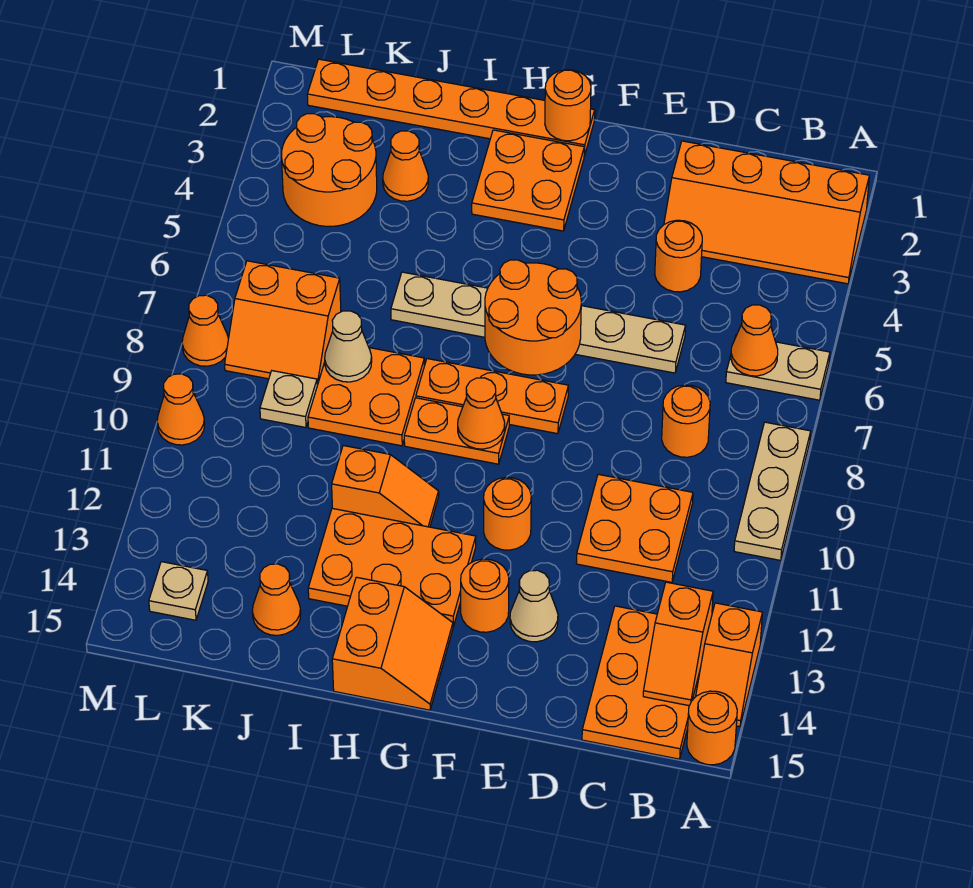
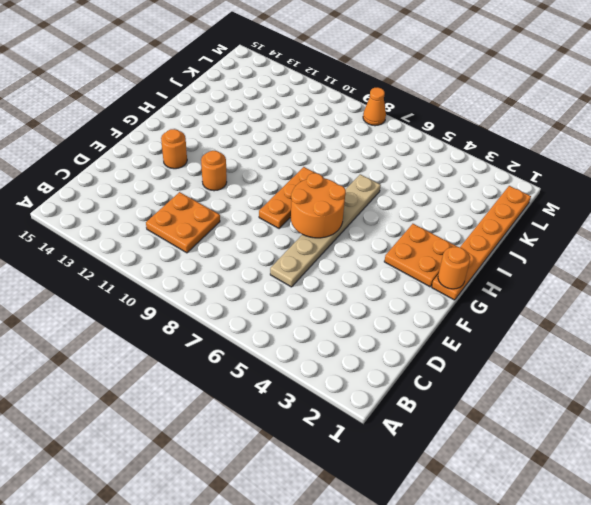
none -> orange 2x4 slope [664,141,869,284]
none -> tan 1x2 plate [726,335,830,400]
none -> tan 1x3 plate [734,422,811,560]
none -> orange 1x2 slope [696,603,762,726]

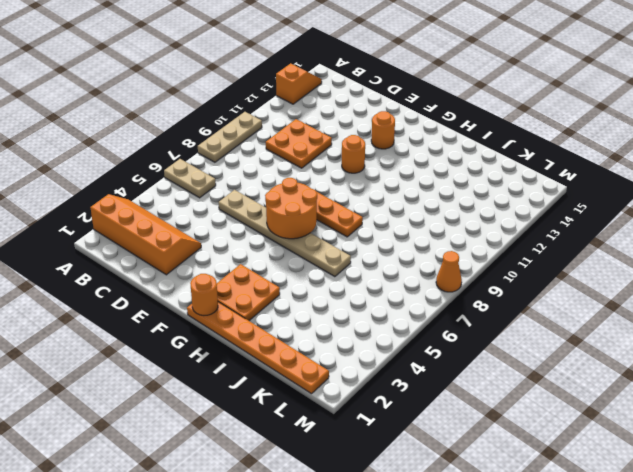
none -> orange 1x1 round brick [687,691,737,765]
none -> orange 2x3 plate [582,606,700,759]
none -> orange 1x1 round brick [662,385,710,457]
none -> orange 1x1 round brick [655,220,702,292]

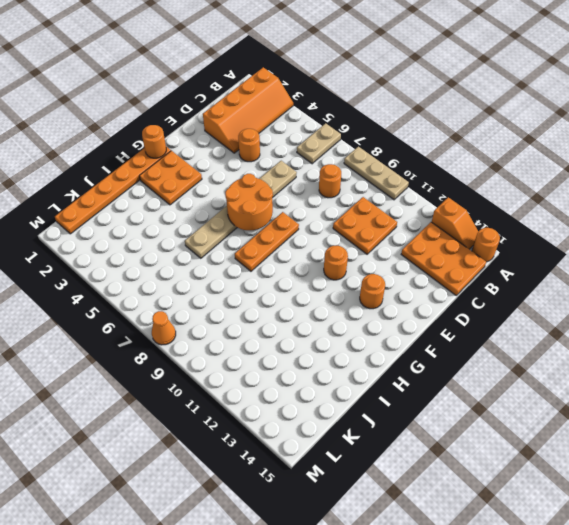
none -> tan 1x1 cone [510,570,558,642]
none -> orange 1x2 plate [404,398,509,464]
none -> orange 2x3 plate [308,508,476,627]
none -> orange 2x2 slope [332,577,453,710]

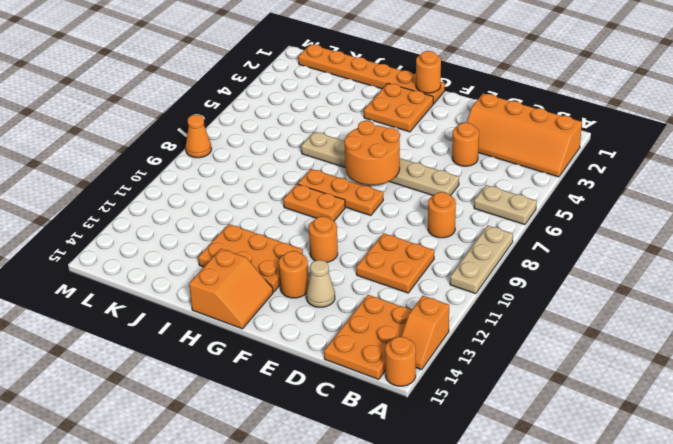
none -> orange 1x2 slope [332,446,439,527]
none -> orange 2x2 plate [308,348,425,446]
none -> orange 1x1 cone [383,131,428,201]
none -> orange 1x1 cone [252,564,301,635]

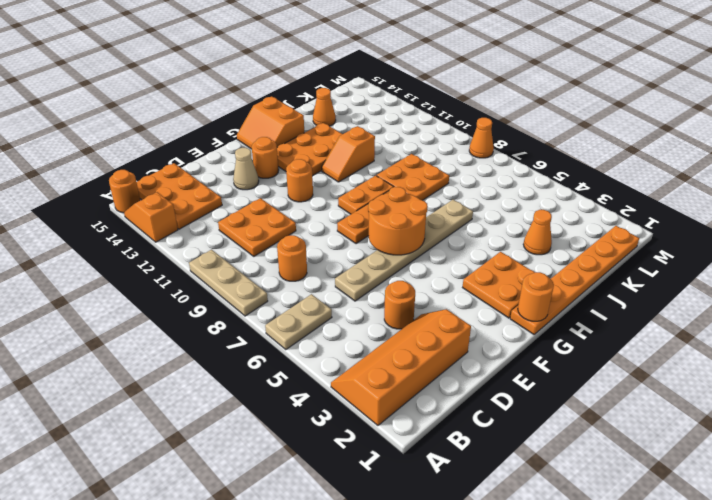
none -> orange 2x2 round brick [282,114,377,226]
none -> orange 2x2 slope [225,261,341,385]
none -> tan 1x1 plate [260,371,317,427]
none -> tan 1x1 plate [149,562,208,620]

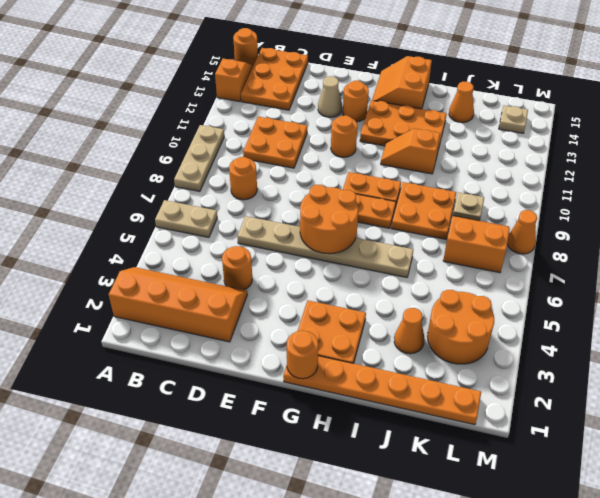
none -> orange 1x1 cone [157,374,205,445]
none -> orange 1x1 cone [731,305,778,376]
none -> orange 1x2 slope [643,582,713,706]
none -> orange 1x1 cone [458,378,505,449]

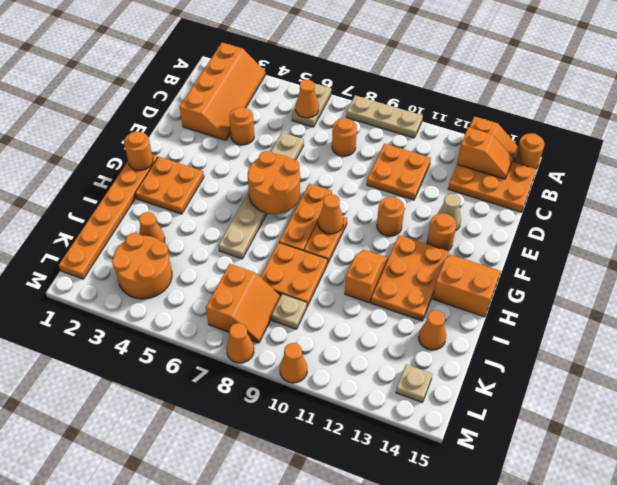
none -> tan 1x1 cone [325,311,372,382]

